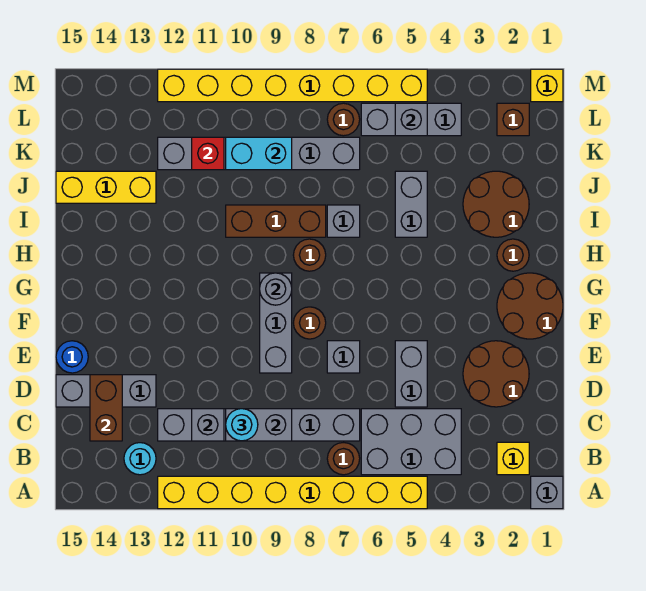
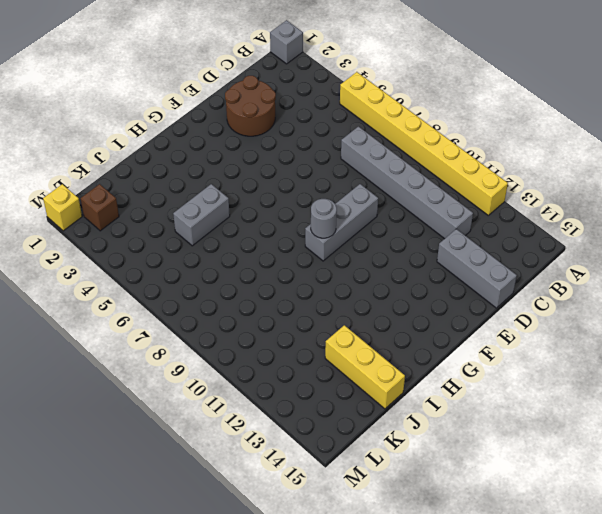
none -> yellow 1x1 brick [497,442,529,475]
none -> grey 2x3 brick [361,409,461,475]
none -> brown 1x1 round brick [327,443,360,475]
none -> cyan 1x1 round brick [124,443,156,475]

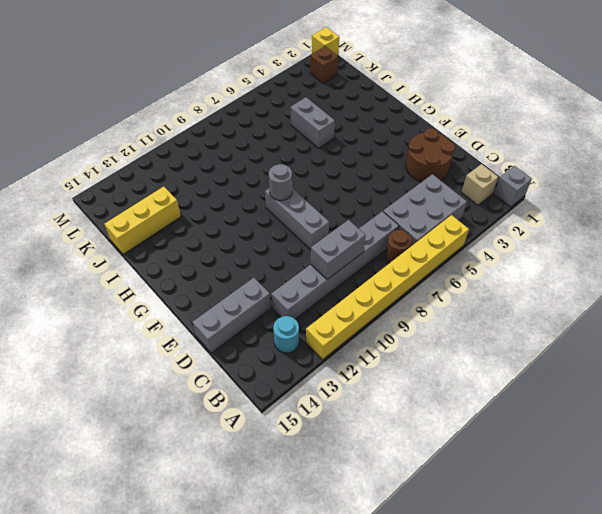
tan 1x1 brick [462,164,498,205] -> yellow 1x1 brick [497,442,529,475]
none -> grey 1x2 brick [395,341,427,407]
none -> grey 1x1 brick [327,341,360,373]
none -> blue 1x1 round brick [56,341,88,373]
none -> brown 2x2 round brick [497,273,563,339]

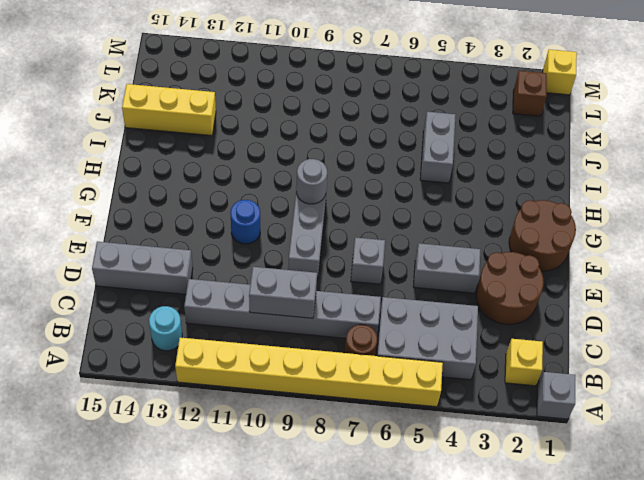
grey 1x2 brick [413,243,480,293] -> grey 1x2 brick turned to [395,341,427,407]
blue 1x1 round brick [230,200,260,244] -> blue 1x1 round brick moved to [56,341,88,373]
none -> brown 1x1 round brick [294,307,326,339]
none -> brown 1x1 round brick [497,239,529,271]
none -> brown 1x1 round brick [293,239,326,271]
none -> brown 2x2 round brick [463,171,529,237]

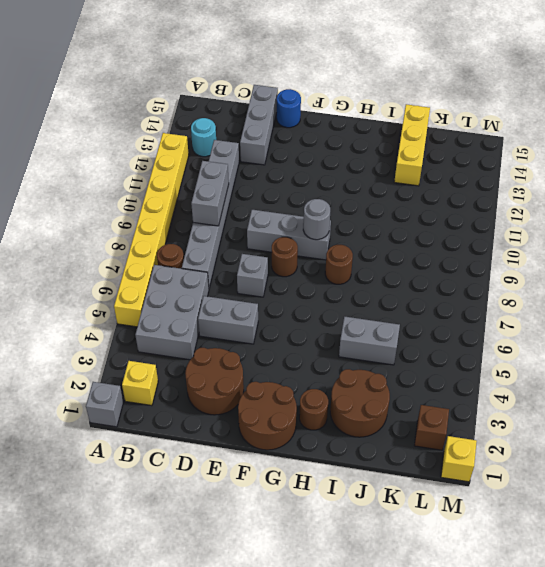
none -> grey 1x1 brick [327,205,360,237]
none -> brown 1x3 brick [226,205,326,237]
none -> grey 1x6 brick [158,137,360,170]
none -> grey 1x3 brick [361,103,461,136]

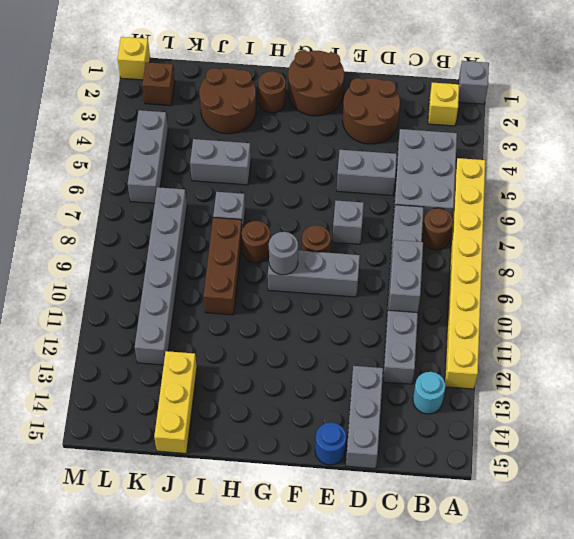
none -> brown 1x1 round brick [327,103,360,136]
none -> yellow 1x8 brick [158,69,427,102]
none -> grey 1x1 brick [192,409,224,441]
none -> brown 1x2 brick [90,375,122,441]

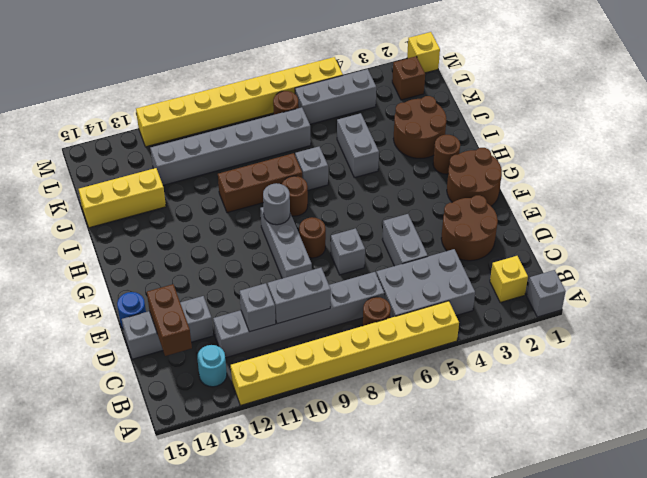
none -> cyan 1x2 brick [226,137,292,170]
none -> red 1x1 brick [192,137,224,170]
none -> grey 1x1 brick [395,103,427,136]
none -> cyan 1x1 round brick [226,409,258,441]

